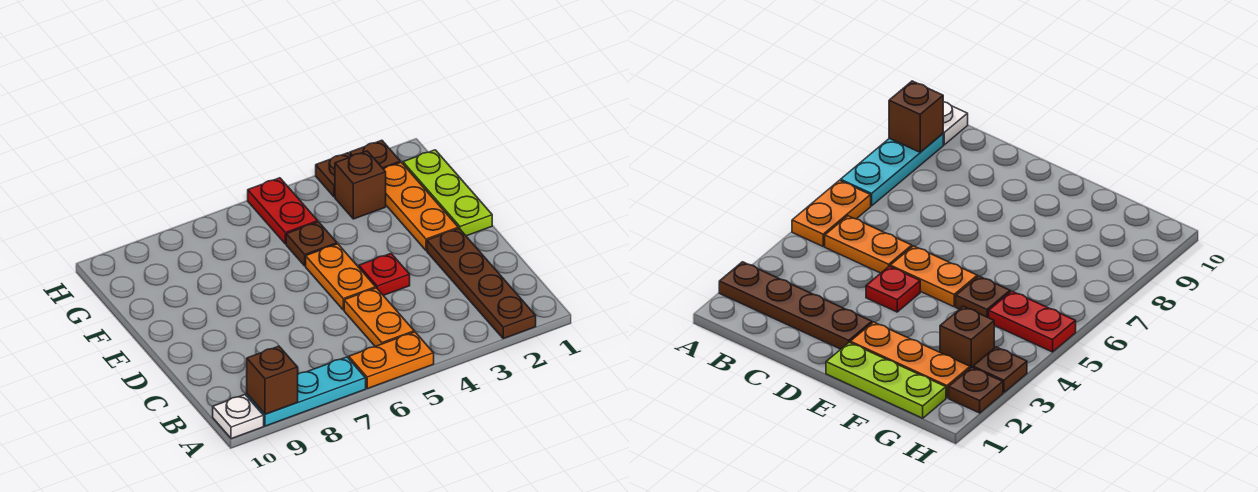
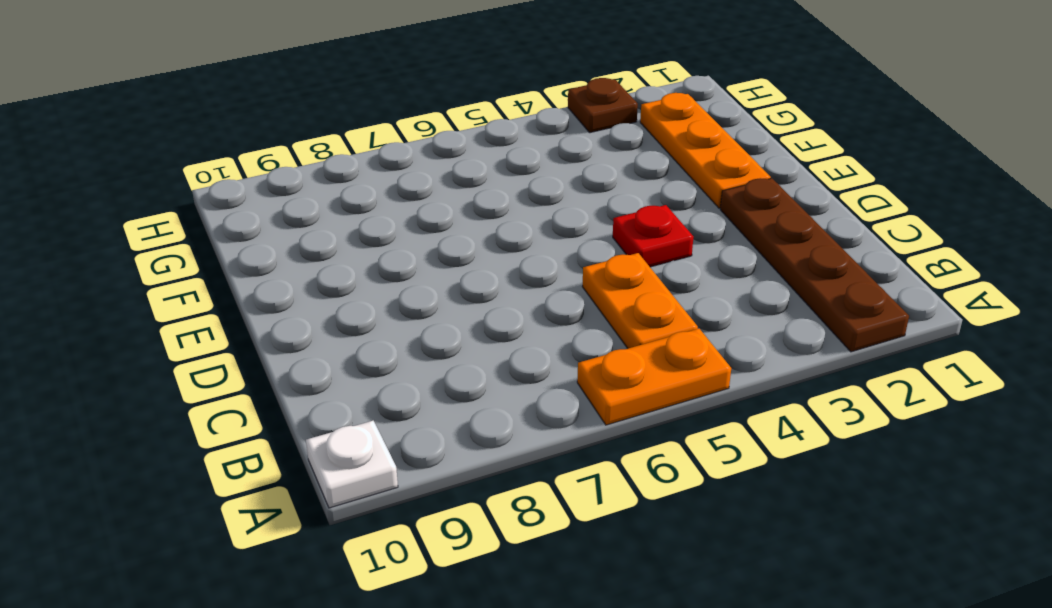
none -> cyan 1x3 plate [247,357,366,426]
none -> orange 1x2 plate [306,244,376,310]
none -> lime 1x3 plate [403,150,492,236]

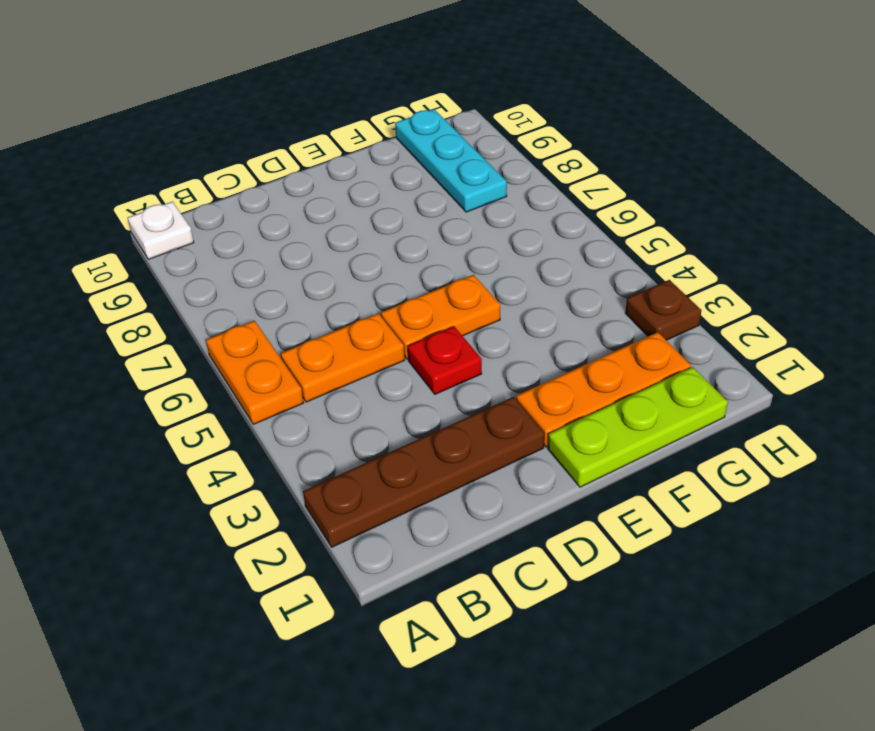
cyan 1x3 plate [395,109,507,212] -> cyan 1x3 plate moved to [247,357,366,426]
none -> brown 1x1 plate [286,222,337,266]
none -> brown 1x1 brick [335,151,386,219]
none -> red 1x2 plate [248,178,318,244]

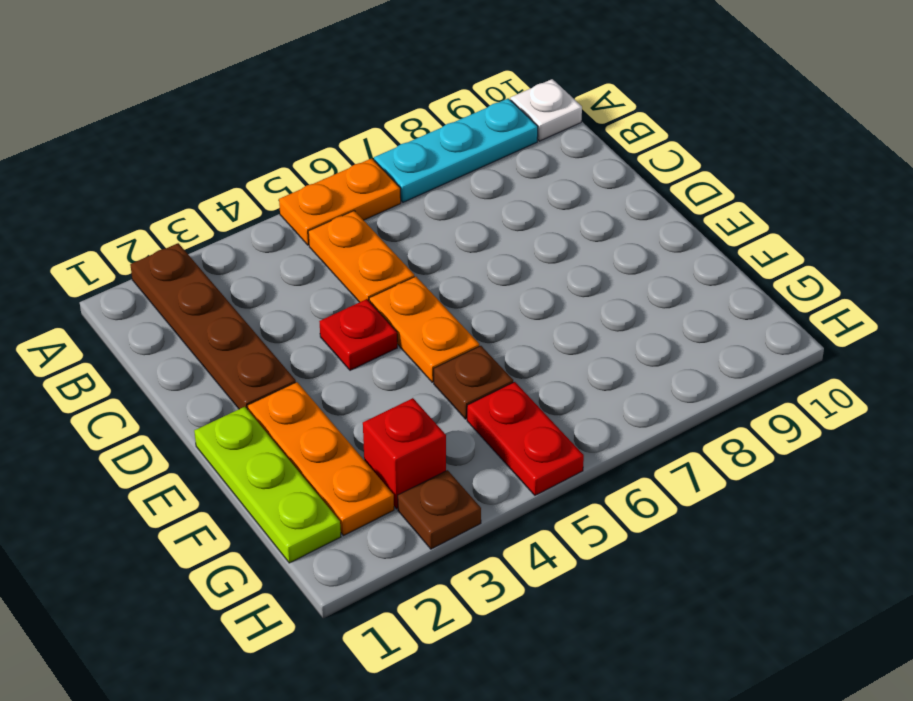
red 1x1 brick [363,398,446,509] -> brown 1x1 brick [335,151,386,219]
none -> brown 1x1 plate [350,140,400,169]
none -> brown 1x1 brick [247,346,298,414]

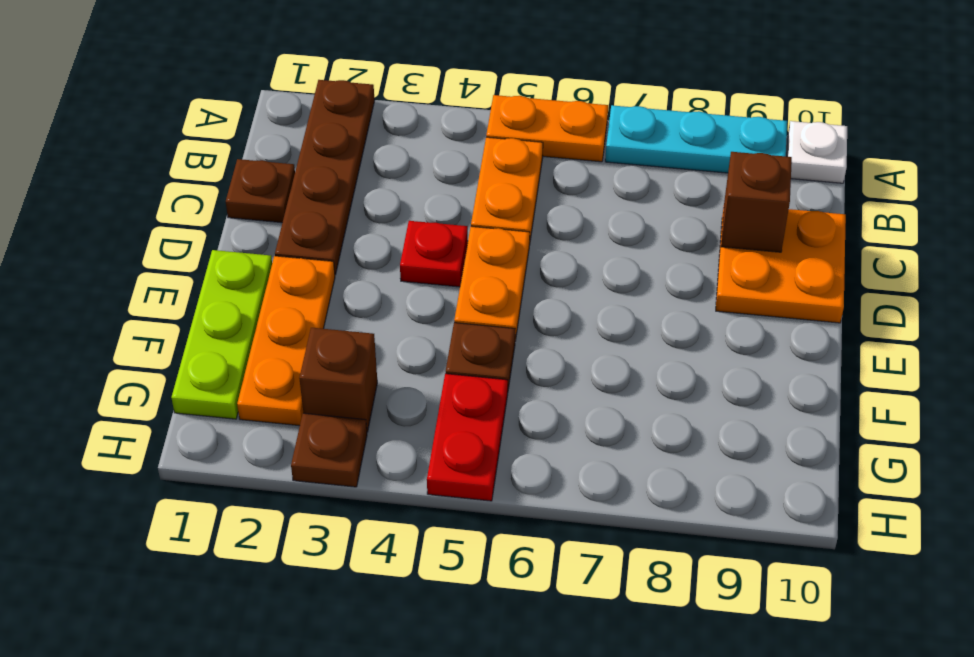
brown 1x1 plate [226,159,295,223] -> brown 1x1 plate moved to [350,140,400,169]
orange 2x2 plate [716,208,846,323] -> none
brown 1x1 brick [721,152,792,252] -> brown 1x1 brick moved to [247,346,298,414]

